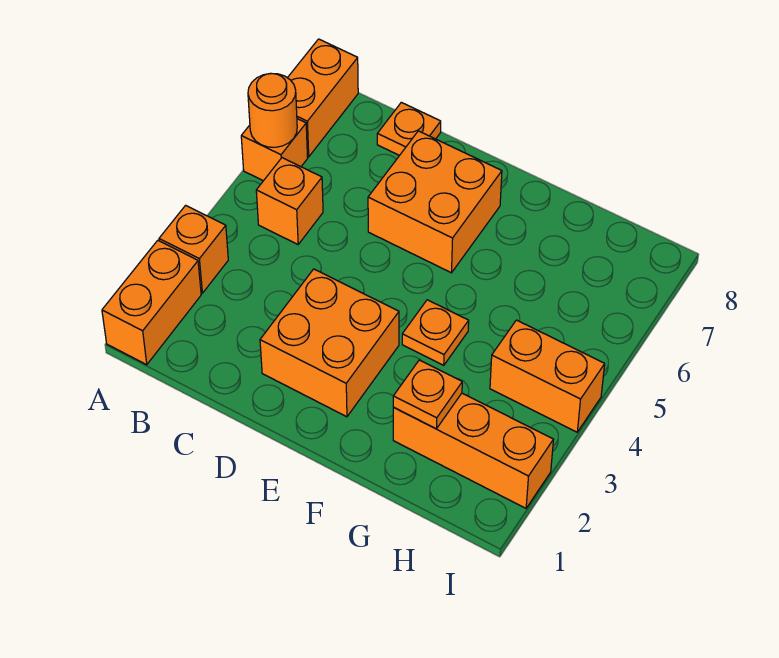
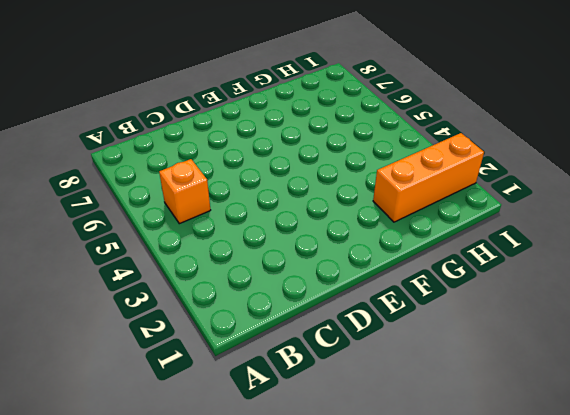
none -> orange 1x2 brick [102,240,201,365]
none -> orange 1x1 brick [159,205,228,293]
none -> orange 1x1 brick [241,119,308,181]

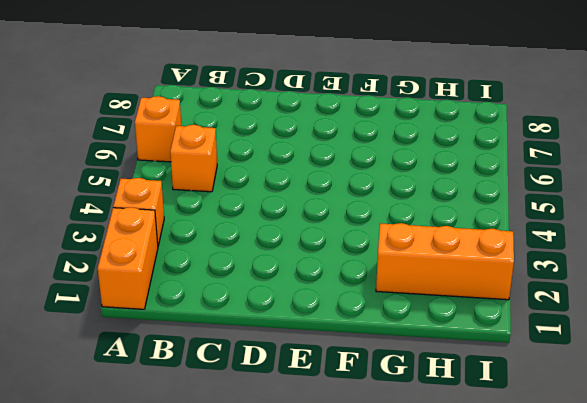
none -> orange 1x2 brick [288,39,358,157]
none -> orange 1x1 plate [377,102,441,155]
none -> orange 2x2 brick [260,269,399,417]

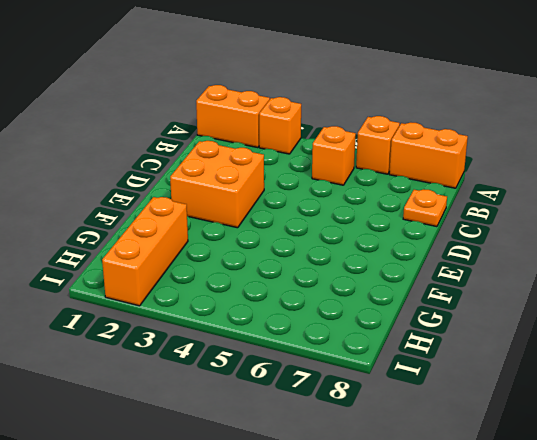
none -> orange 2x2 brick [368,131,502,273]
none -> orange 1x1 plate [402,300,469,365]
none -> orange 1x2 brick [490,320,605,432]

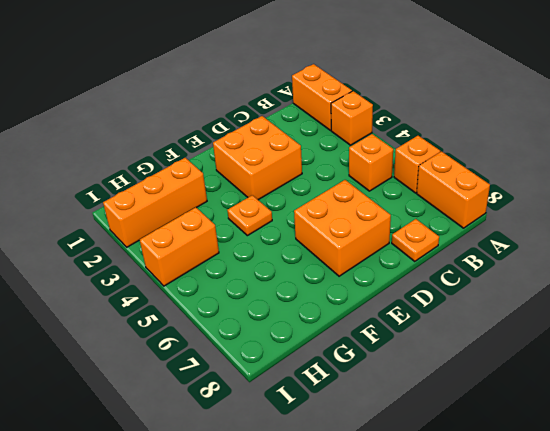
none -> orange 1x1 round brick [248,73,297,147]
none -> orange 1x1 plate [393,360,462,429]

